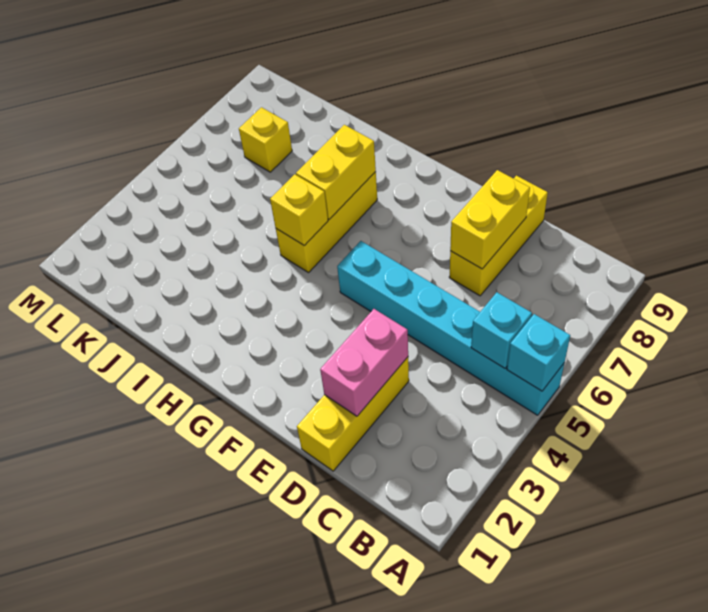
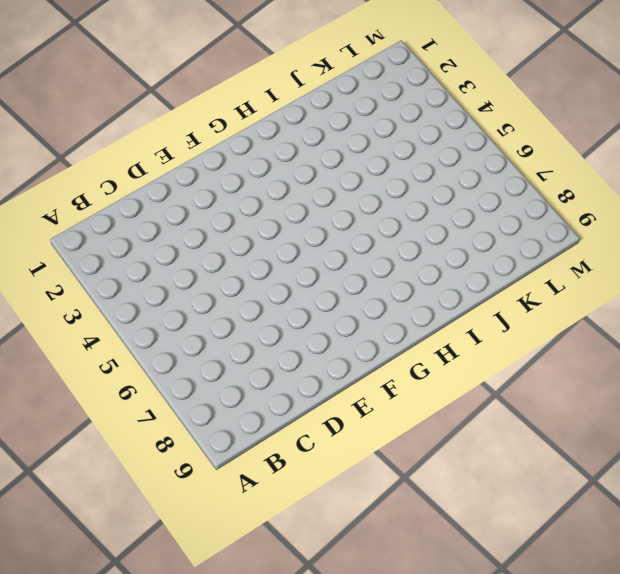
none -> cyan 1x6 brick [337,241,564,415]
none -> yellow 1x3 brick [297,357,409,471]

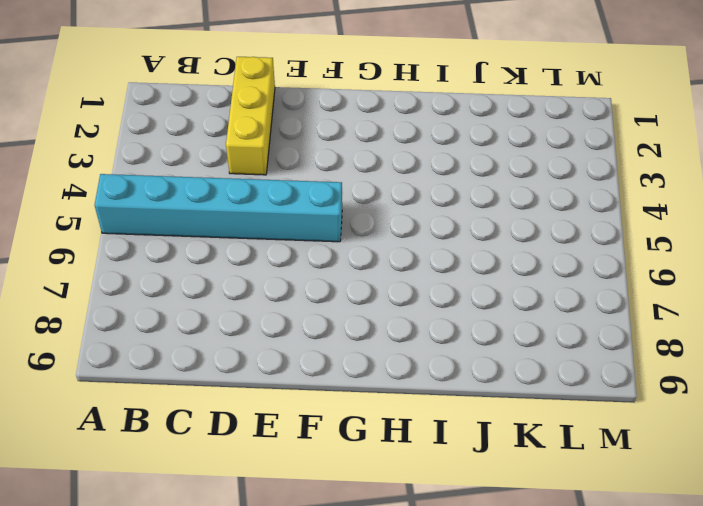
none -> yellow 1x3 brick [449,176,548,296]
none -> yellow 1x3 brick [276,172,377,273]

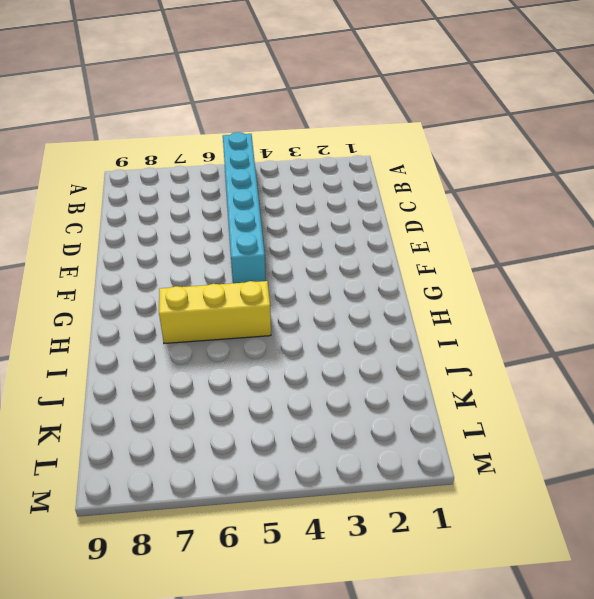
none -> yellow 1x3 brick [297,357,409,471]
none -> yellow 1x3 brick [449,176,548,296]

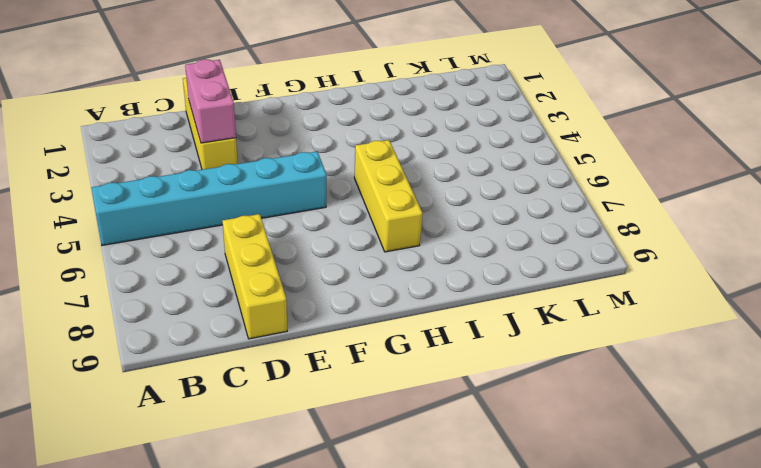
none -> yellow 1x1 brick [239,107,292,172]
none -> cyan 1x1 brick [507,314,570,391]

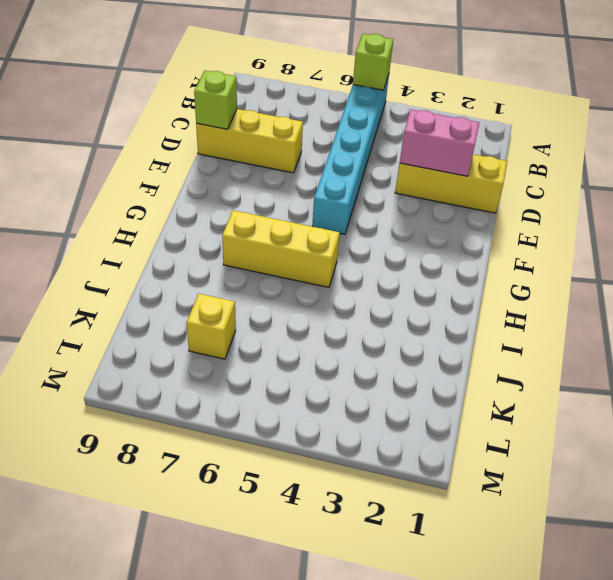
lime 1x1 brick [353,34,393,90] -> cyan 1x1 brick [507,314,570,391]
lime 1x1 brick [194,70,237,129] -> none
none -> cyan 1x1 brick [471,292,532,368]
none -> yellow 1x2 brick [450,170,530,269]

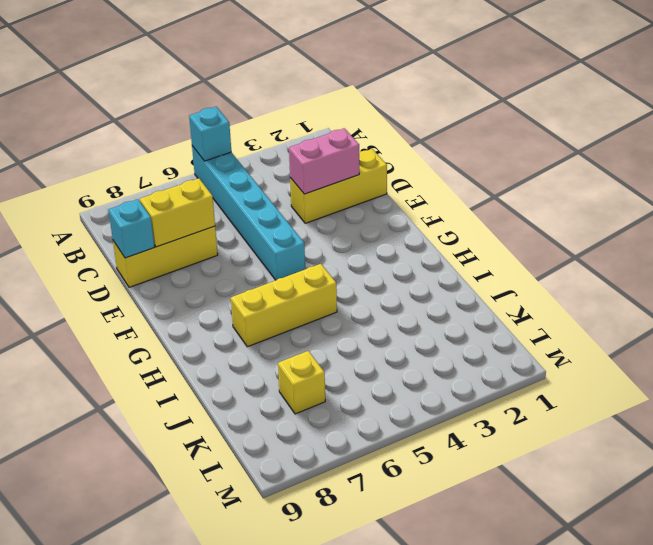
cyan 1x1 brick [109,199,154,258] -> cyan 1x1 brick moved to [471,292,532,368]
none -> yellow 1x1 brick [270,174,328,246]
none -> yellow 1x2 brick [296,125,376,219]

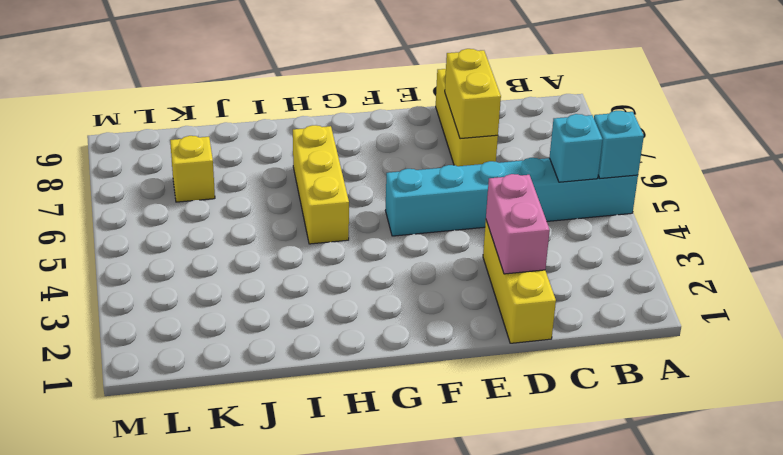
none -> yellow 1x1 brick [270,174,328,246]
none -> yellow 1x2 brick [296,125,376,219]

